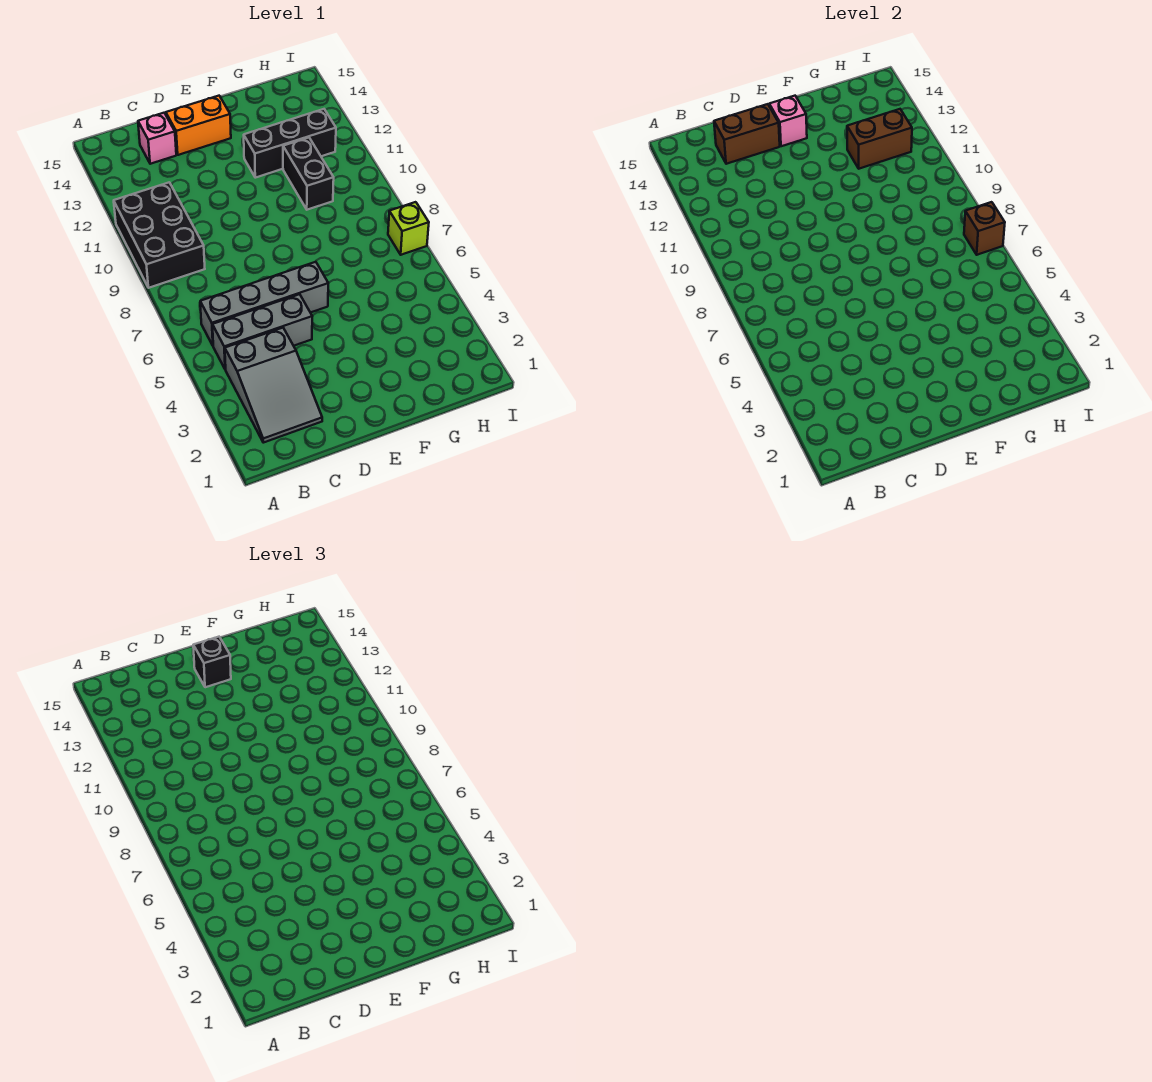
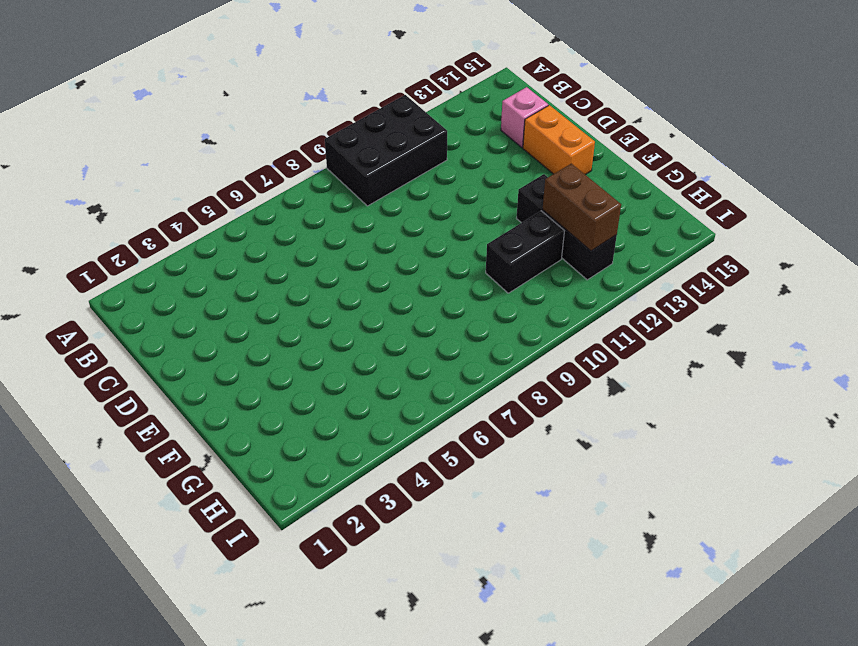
none -> grey 2x3 slope [225,328,322,443]
none -> grey 1x3 brick [212,294,312,370]
none -> grey 1x4 brick [200,262,328,346]

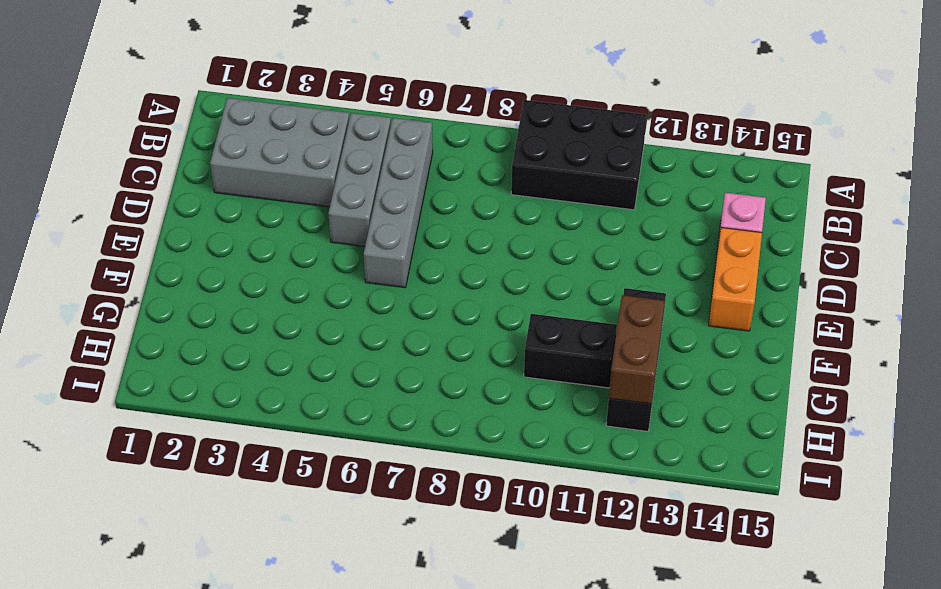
grey 2x3 brick [210,98,349,207] -> grey 2x3 slope [225,328,322,443]
none -> lime 1x1 brick [388,202,429,255]
none -> brown 1x2 brick [714,104,780,164]
none -> pink 1x1 brick [769,96,807,146]

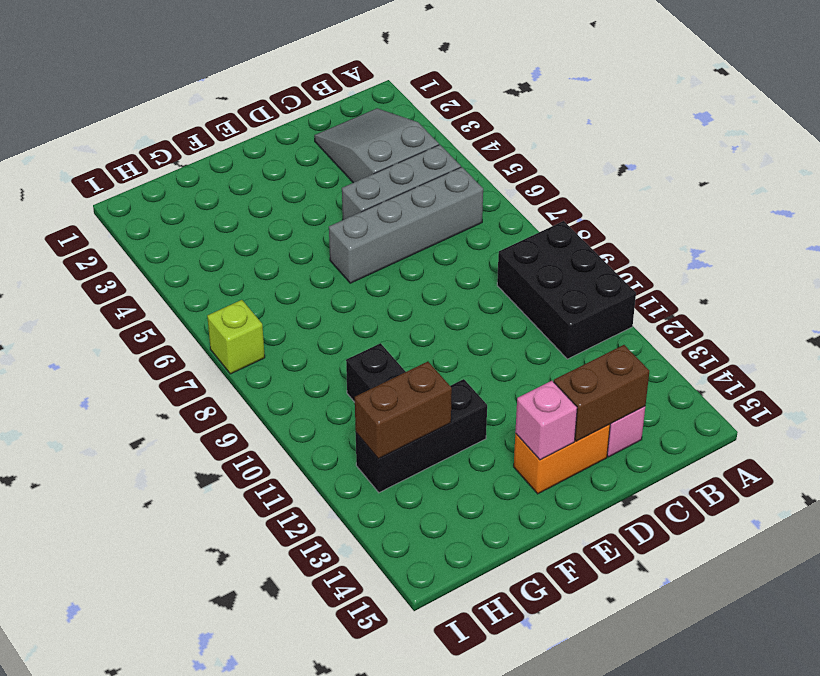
none -> brown 1x1 brick [964,202,1005,255]
none -> black 1x1 brick [193,637,231,687]

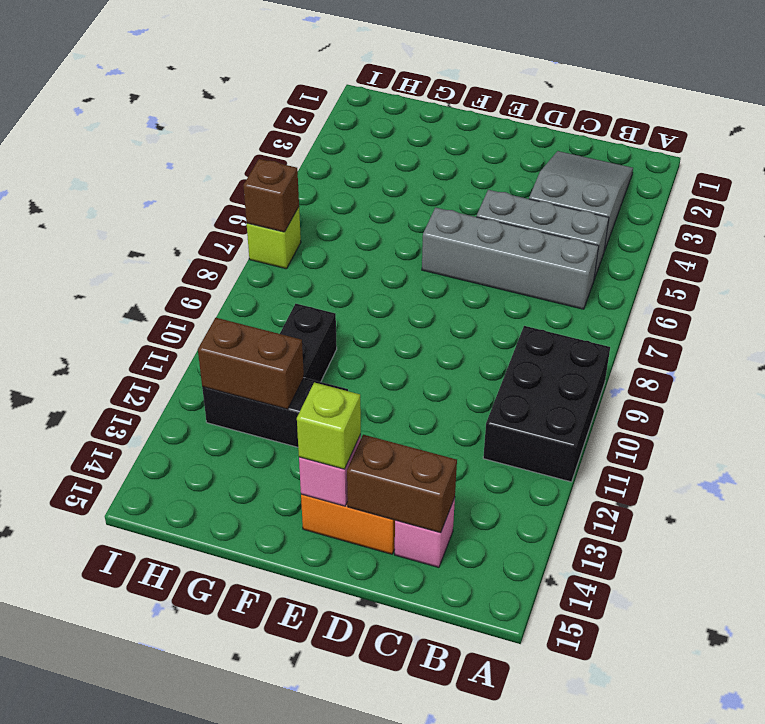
lime 1x1 brick [297,382,361,469] -> black 1x1 brick [193,637,231,687]

